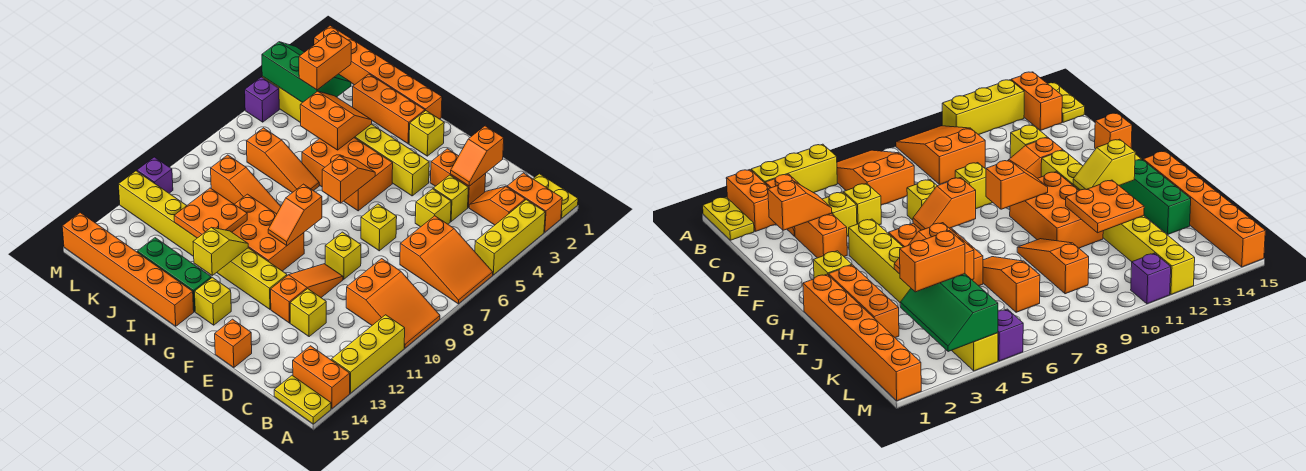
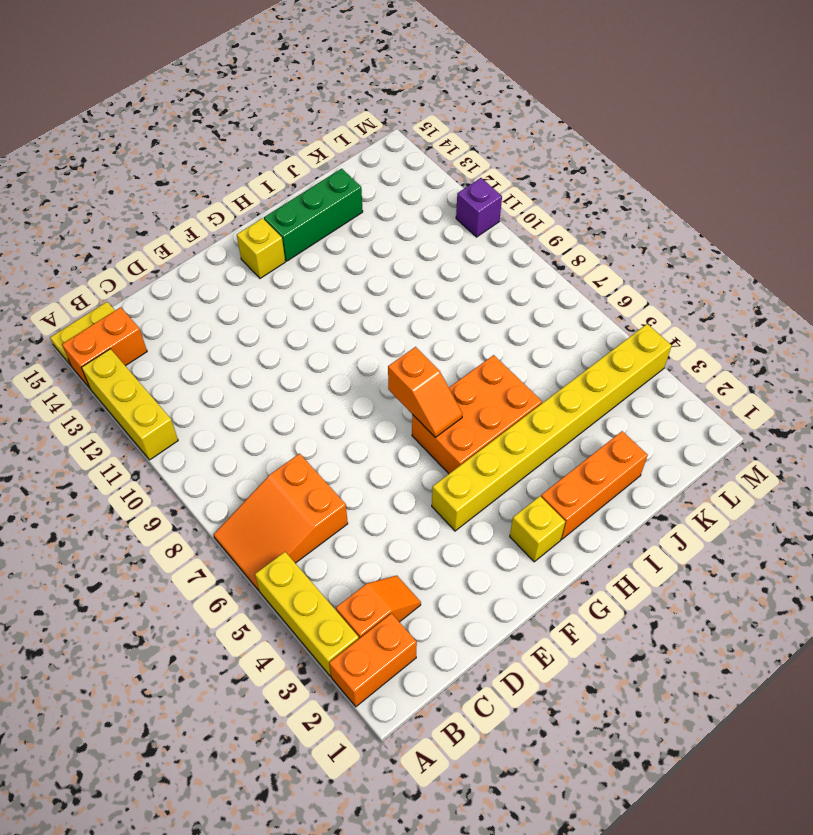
none -> yellow 1x2 plate [533,174,578,218]
none -> orange 2x3 slope [346,259,440,348]
none -> orange 1x2 brick [430,149,486,208]
none -> yellow 1x1 brick [433,175,468,221]

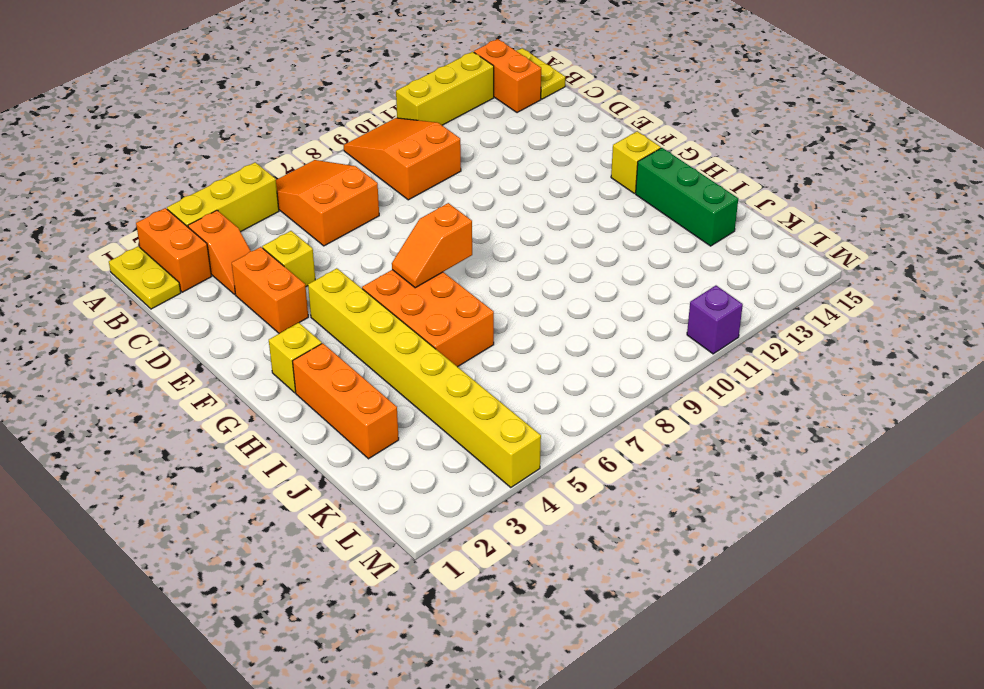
none -> yellow 1x1 brick [415,189,451,227]
none -> yellow 1x1 brick [290,289,326,337]
none -> yellow 1x1 brick [361,204,397,251]
none -> yellow 1x1 brick [325,232,361,279]

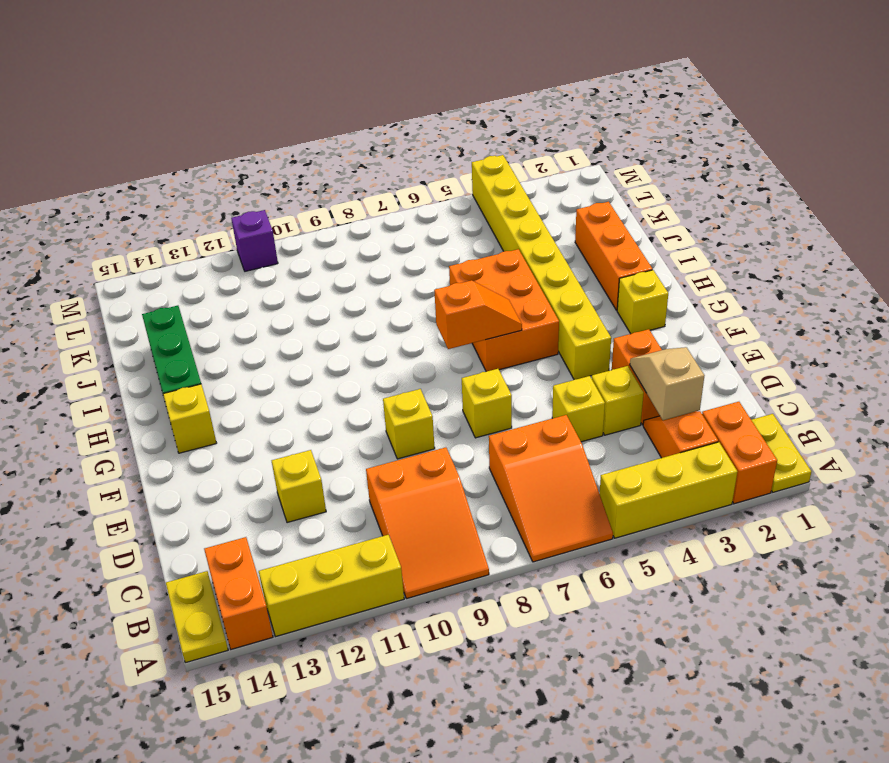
tan 1x2 slope [630,347,705,420] -> orange 1x2 slope [451,126,504,186]
none -> orange 1x3 slope [271,264,343,323]
none -> orange 1x1 brick [215,319,252,368]
none -> yellow 1x8 brick [119,171,287,309]
none -> orange 2x3 brick [232,194,304,271]

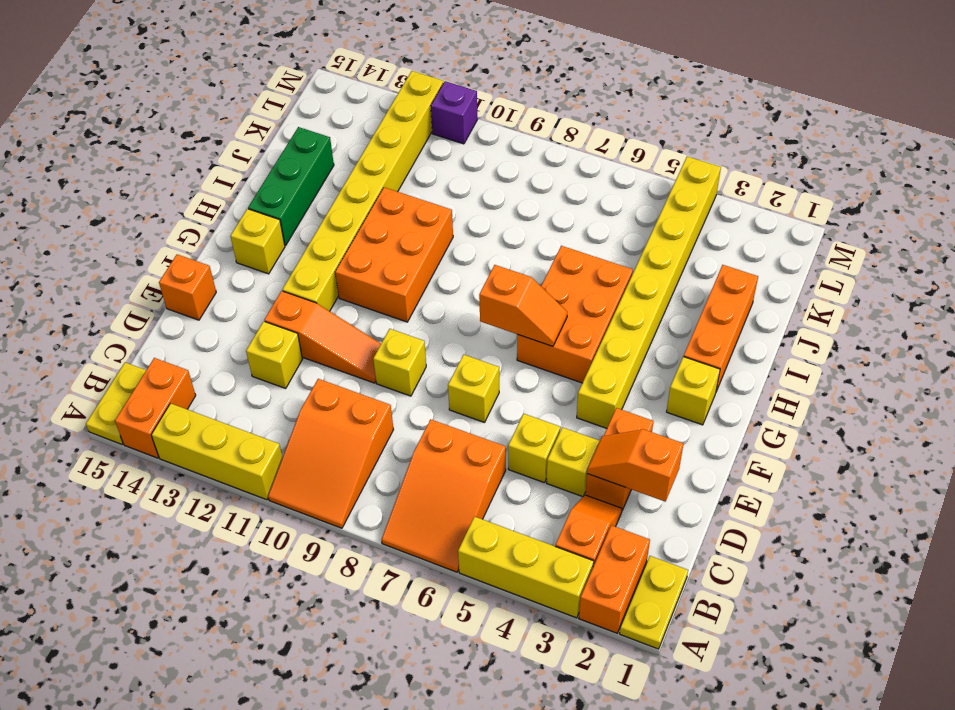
none -> orange 1x6 brick [314,26,442,119]
none -> orange 1x6 brick [62,213,194,326]
none -> orange 1x3 slope [247,128,319,193]
none -> orange 1x3 slope [211,155,281,214]

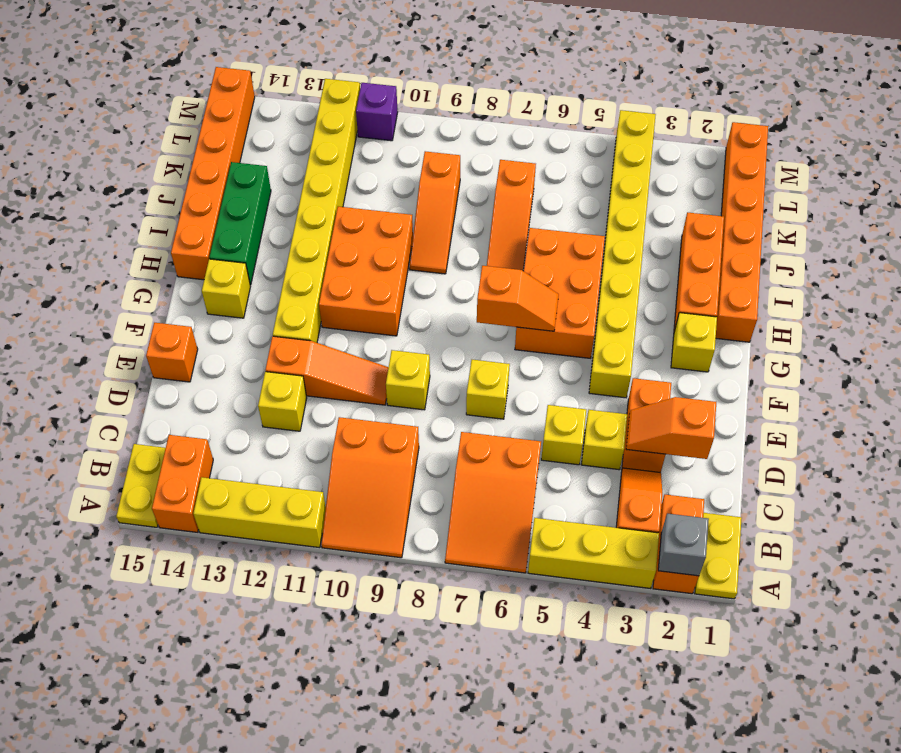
grey 1x1 brick [658,513,709,576] -> none
none -> purple 1x1 brick [245,77,279,122]
none -> orange 1x2 slope [268,184,322,245]
none -> yellow 1x2 slope [193,227,248,275]
none -> orange 2x2 slope [300,91,372,150]

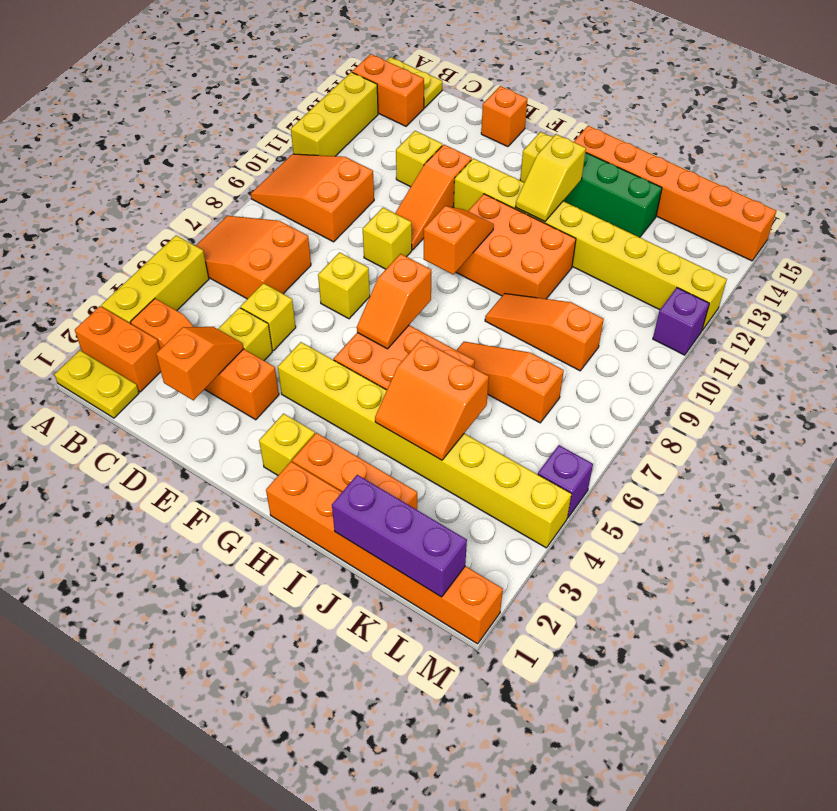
purple 1x3 brick [332,475,467,597] -> none
none -> orange 2x2 plate [174,188,247,238]
none -> green 2x3 slope [262,42,351,102]
none -> orange 1x2 brick [299,31,351,90]

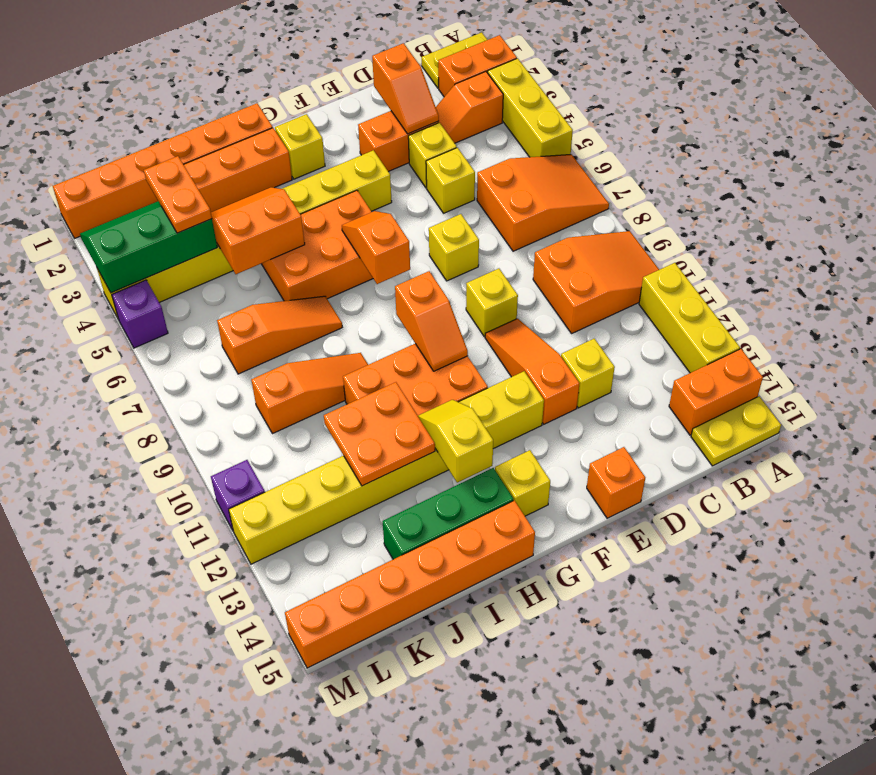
orange 1x2 plate [144,156,212,233] -> orange 1x2 brick [299,31,351,90]

